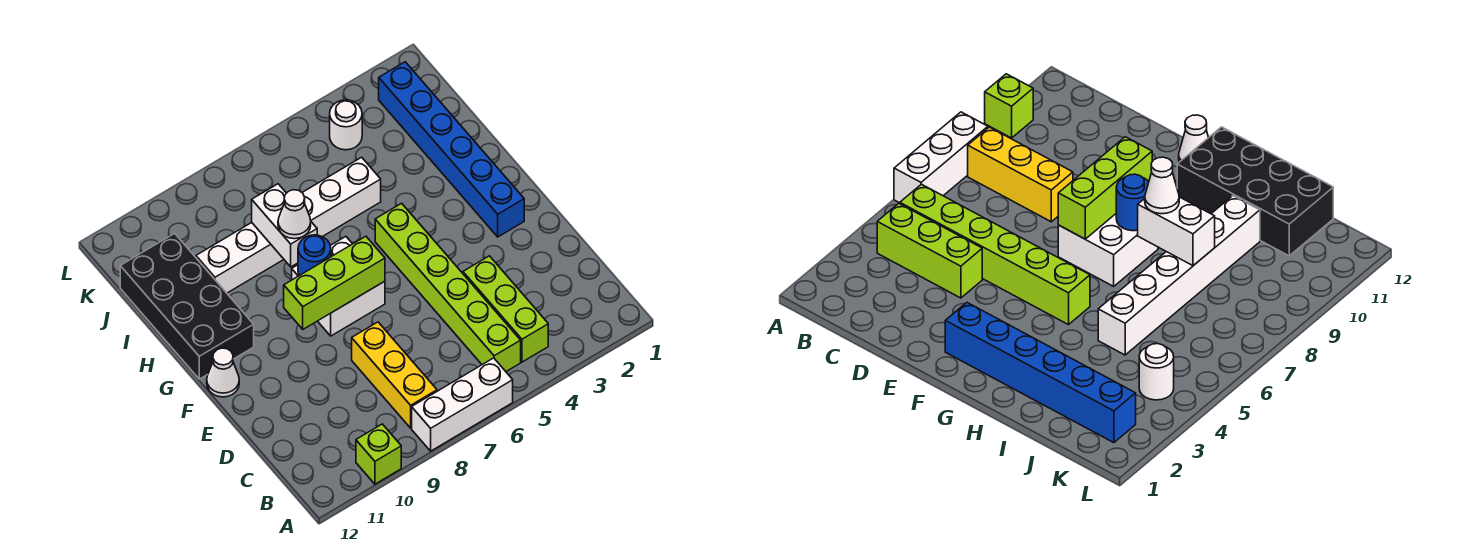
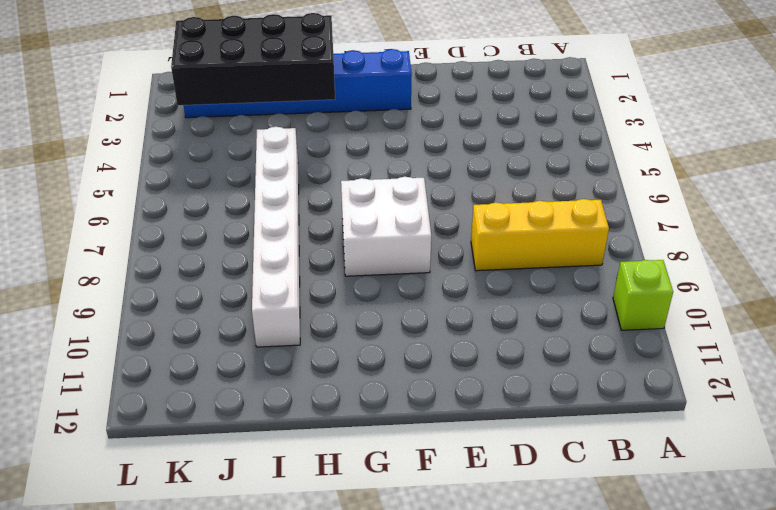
black 2x4 brick [171,13,335,105] -> black 2x4 brick moved to [120,233,254,379]
none -> white 1x3 brick [412,358,513,451]
none -> lime 1x3 brick [463,256,548,362]
none -> lime 1x6 brick [375,203,521,372]

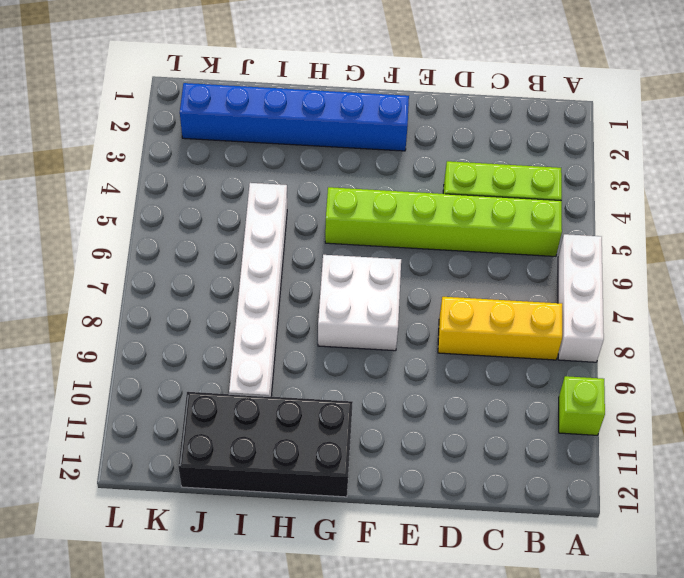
none -> white 1x1 cone [207,348,239,397]
none -> white 1x1 round brick [330,100,362,150]
none -> lime 1x3 brick [284,236,385,329]

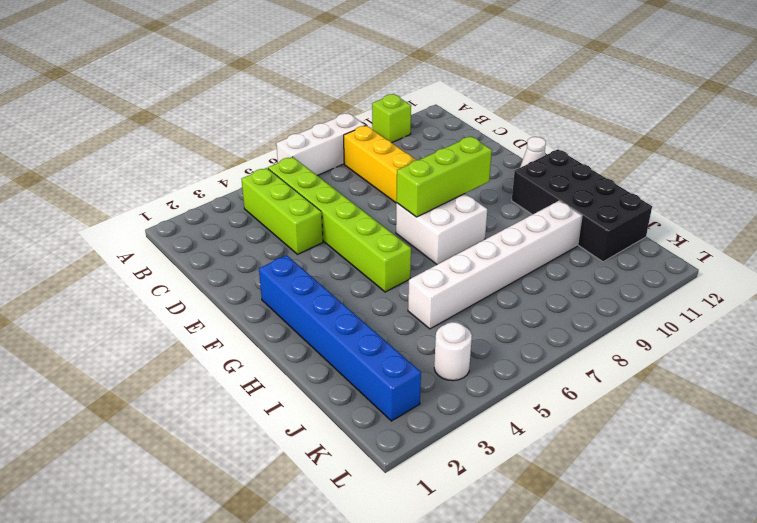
none -> blue 1x1 round brick [298,235,331,276]
none -> white 1x2 brick [252,184,317,267]
none -> white 1x1 cone [278,190,311,239]

